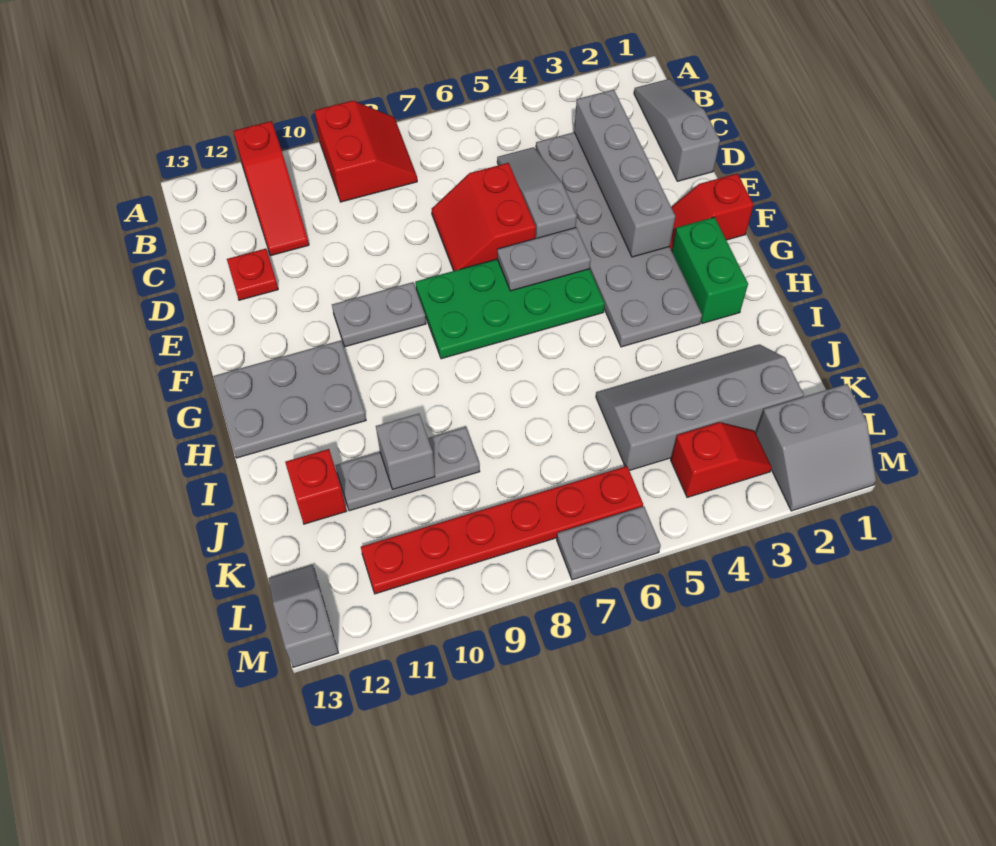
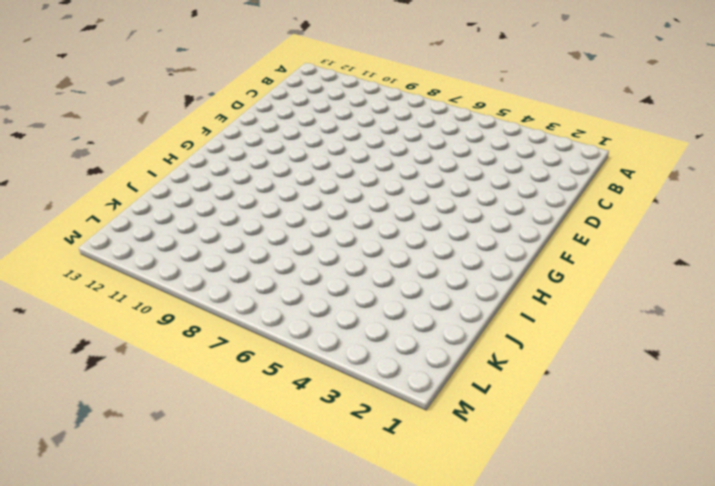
none -> red 2x2 slope [314,101,417,202]
none -> red 1x3 slope [233,121,309,256]
none -> grey 1x3 slope [634,79,720,181]

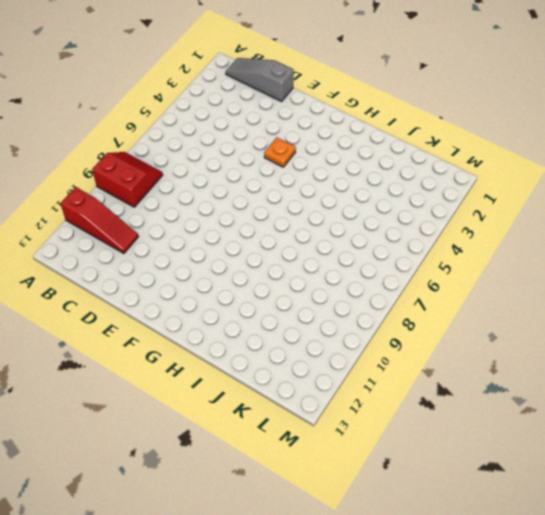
orange 1x1 plate [264,137,296,167] -> grey 2x6 plate [536,132,702,347]
none -> grey 1x3 slope [497,147,577,238]
none -> red 2x2 slope [432,163,536,271]
none -> red 1x1 plate [227,249,278,300]

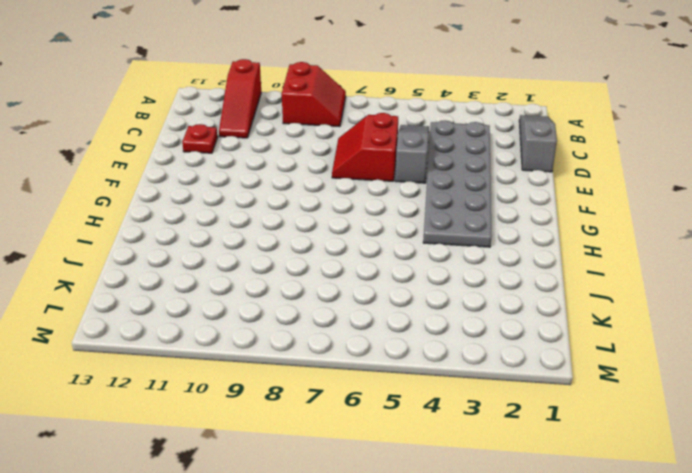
none -> red 1x2 slope [670,174,754,250]
none -> green 2x4 plate [415,259,605,359]
none -> grey 1x2 plate [332,282,426,347]

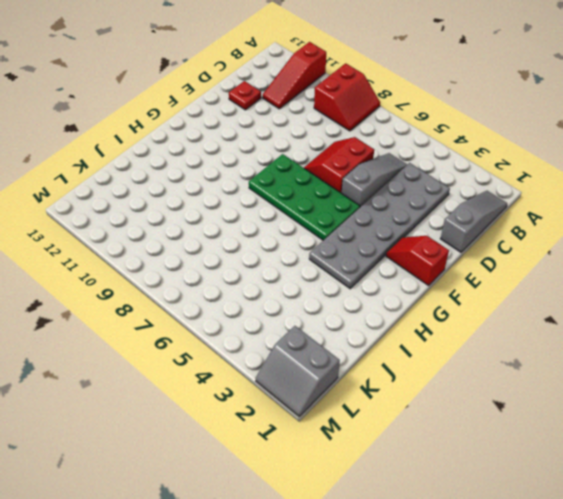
none -> grey 1x2 plate [332,282,426,347]
none -> green 1x2 brick [672,217,748,324]
none -> grey 2x3 plate [213,341,366,458]

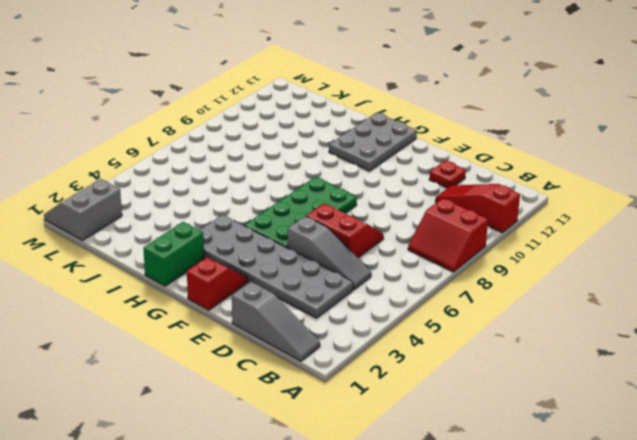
green 1x2 brick [143,222,204,286] -> green 1x2 brick turned to [672,217,748,324]
none -> grey 1x2 plate [332,282,426,347]
none -> grey 2x4 slope [596,344,804,471]
none -> grey 1x3 plate [335,427,480,511]

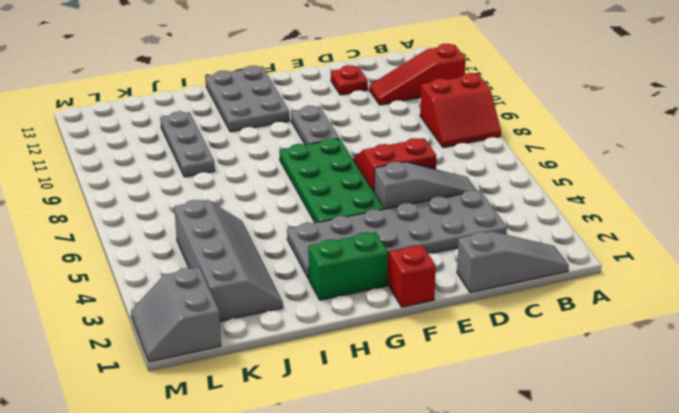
none -> red 1x1 brick [285,449,347,524]
none -> red 1x2 slope [671,422,772,497]
none -> red 1x6 plate [361,466,643,594]

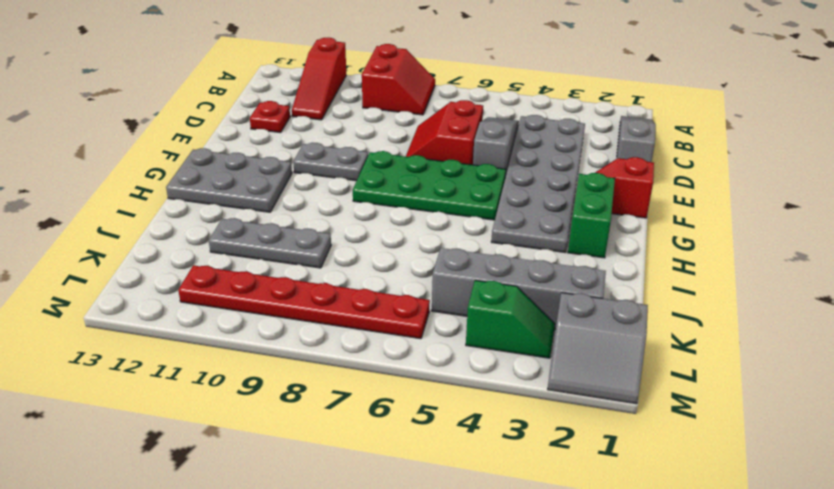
green 1x2 slope [466,280,555,358] -> red 1x2 slope [671,422,772,497]
none -> red 1x1 brick [285,449,347,524]
none -> grey 1x2 slope [268,565,338,667]
none -> grey 1x2 plate [557,506,661,580]

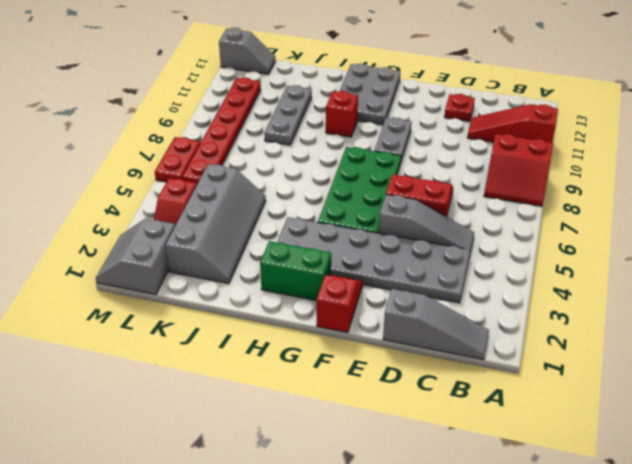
red 1x1 brick [326,91,358,137] -> red 1x1 brick moved to [285,449,347,524]
red 1x2 plate [155,137,200,182] -> grey 1x2 plate [557,506,661,580]
none -> grey 1x4 brick [574,90,675,257]
none -> grey 1x2 plate [497,227,591,291]
none -> grey 1x1 brick [376,414,435,489]

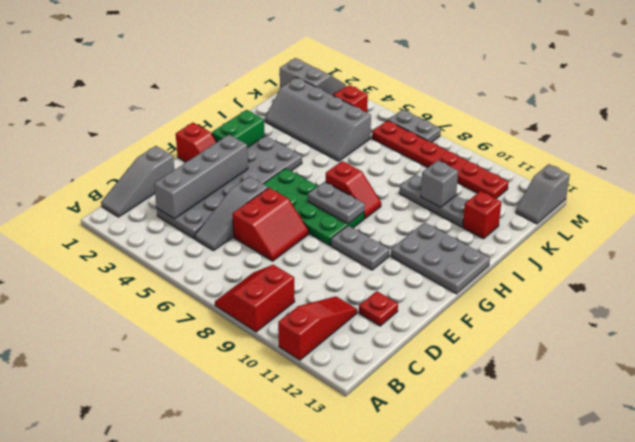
grey 1x2 plate [308,182,365,224] -> grey 1x2 plate moved to [497,227,591,291]
red 1x2 slope [326,161,381,219] -> none

